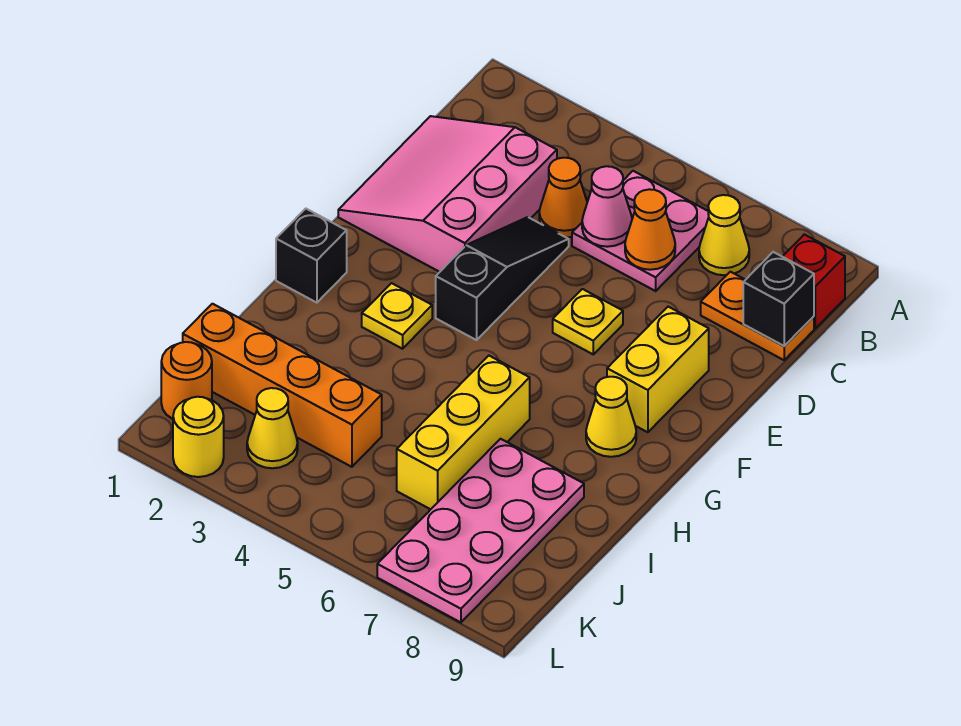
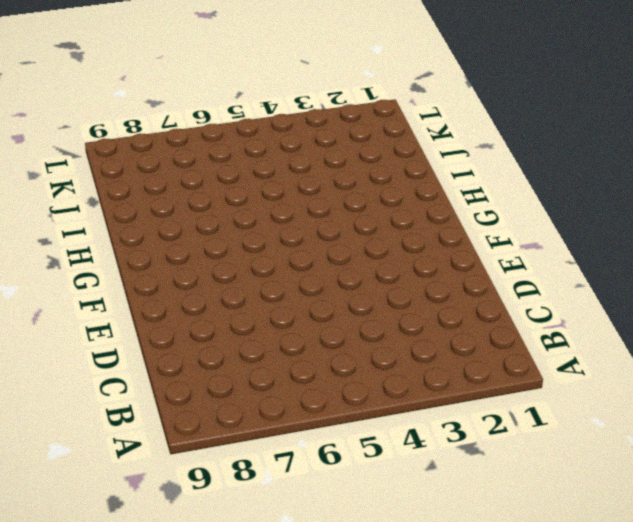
none -> pink 2x2 plate [572,171,709,291]
none -> yellow 1x1 cone [699,195,749,275]
none -> red 1x1 brick [783,234,845,328]

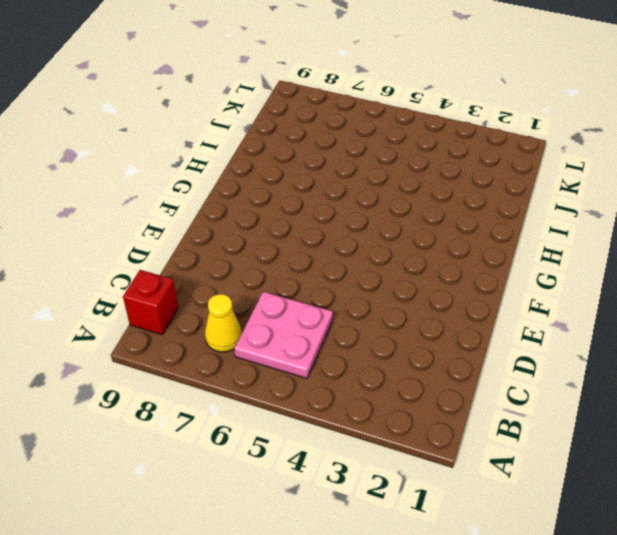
none -> pink 3x3 slope [338,116,557,272]
none -> orange 1x1 cone [539,158,587,238]
none -> orange 1x2 plate [701,272,814,360]

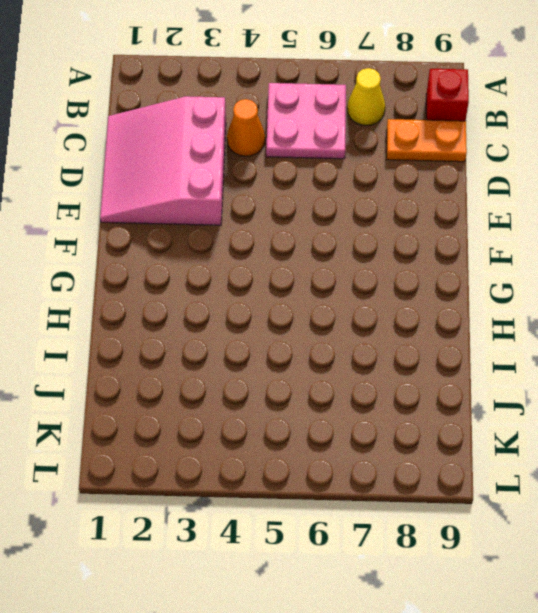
none -> black 1x3 slope [436,217,569,340]
none -> yellow 1x1 plate [553,289,623,354]
none -> yellow 1x2 brick [607,307,709,432]

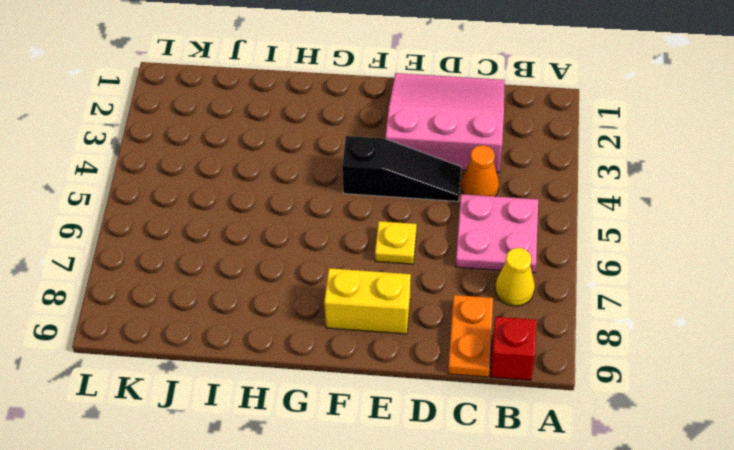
none -> black 1x1 brick [276,209,347,303]
none -> yellow 1x1 plate [362,283,432,349]
none -> yellow 1x1 cone [586,377,636,457]

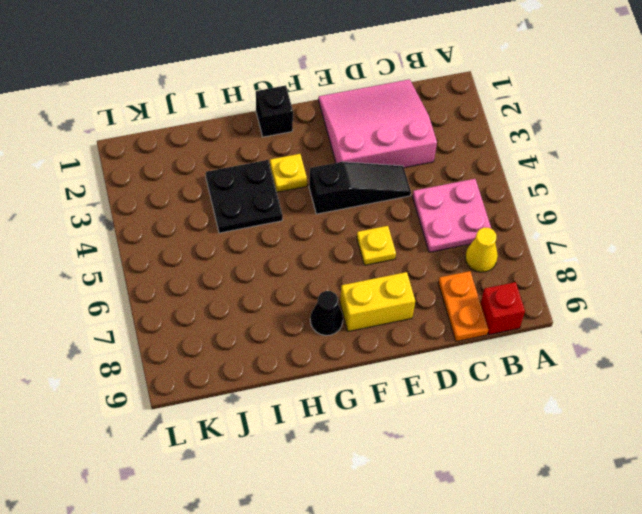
black 1x1 cone [310,291,343,336] -> yellow 1x1 cone [586,377,636,457]
black 2x2 plate [206,160,283,233] -> none
none -> orange 1x1 cone [539,158,587,238]
none -> yellow 1x3 brick [397,356,530,509]
none -> pink 2x4 plate [377,439,584,622]

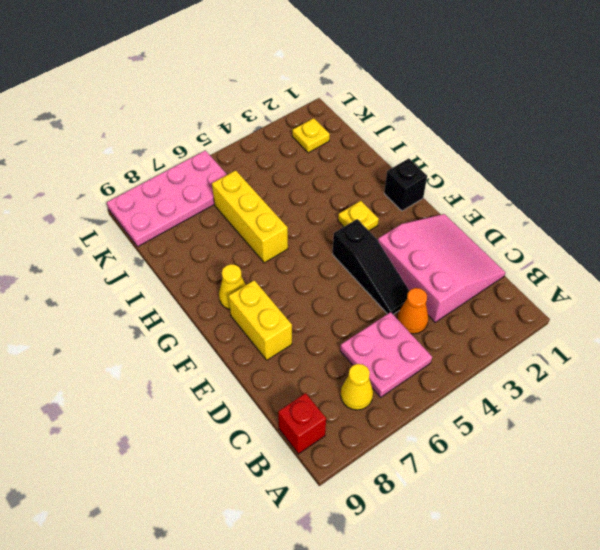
yellow 1x1 plate [292,118,330,153] -> yellow 1x1 plate moved to [553,289,623,354]
pink 2x4 plate [107,150,227,247] -> pink 2x4 plate turned to [377,439,584,622]
none -> orange 1x2 plate [701,272,814,360]
none -> orange 1x4 brick [183,304,382,467]
none -> orange 1x1 round brick [161,342,212,419]

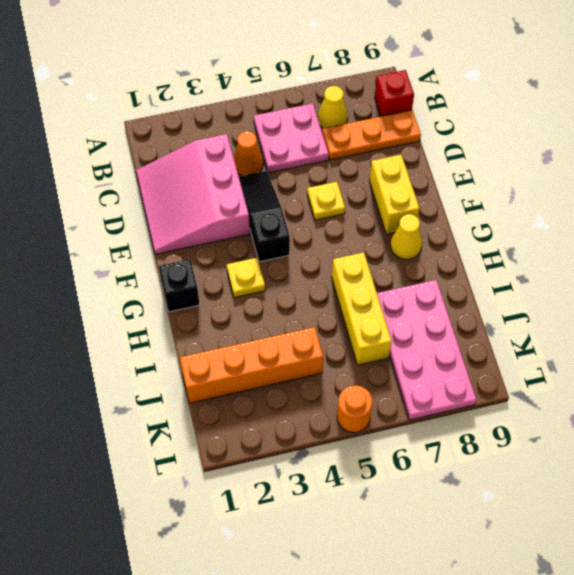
orange 1x3 plate [322,110,421,160] -> orange 1x2 plate [701,272,814,360]
orange 1x1 round brick [337,385,373,432] -> orange 1x1 round brick moved to [161,342,212,419]
none -> yellow 1x1 cone [247,388,298,468]
none -> yellow 1x1 round brick [173,397,224,477]
none -> pink 1x1 cone [582,166,632,247]

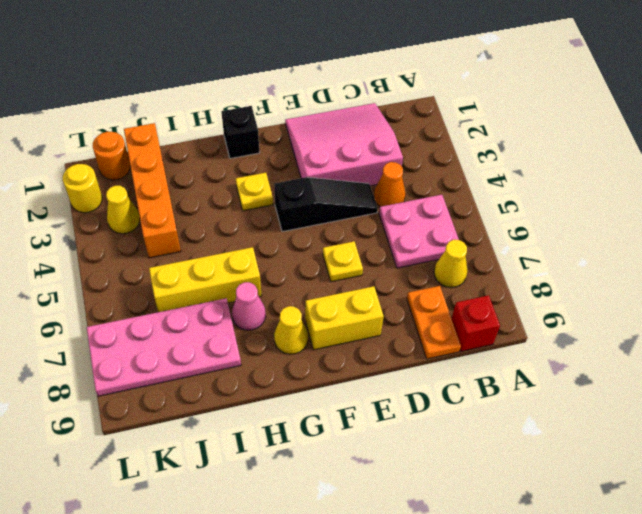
pink 1x1 cone [232,282,266,330] -> pink 1x1 cone moved to [582,166,632,247]
none -> orange 1x1 cone [625,189,675,270]
none -> black 1x1 brick [743,252,814,346]

